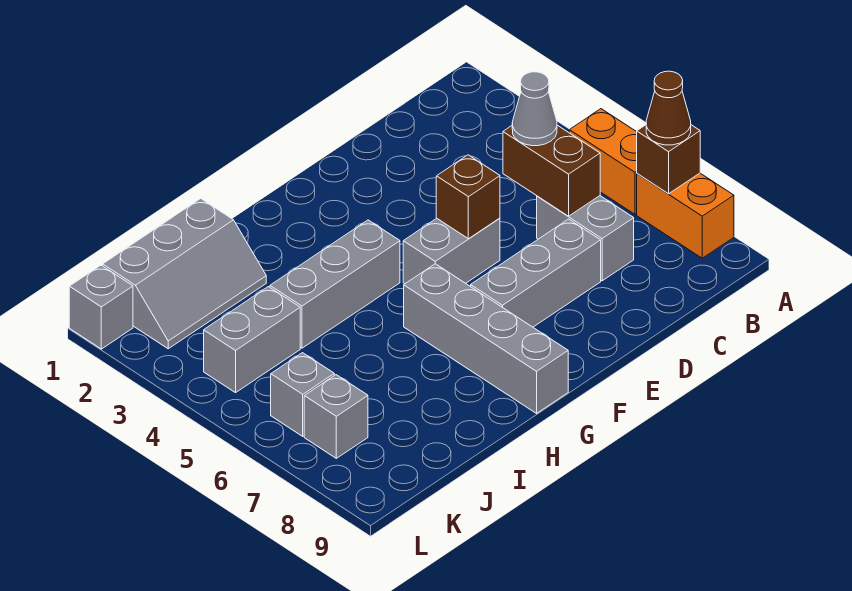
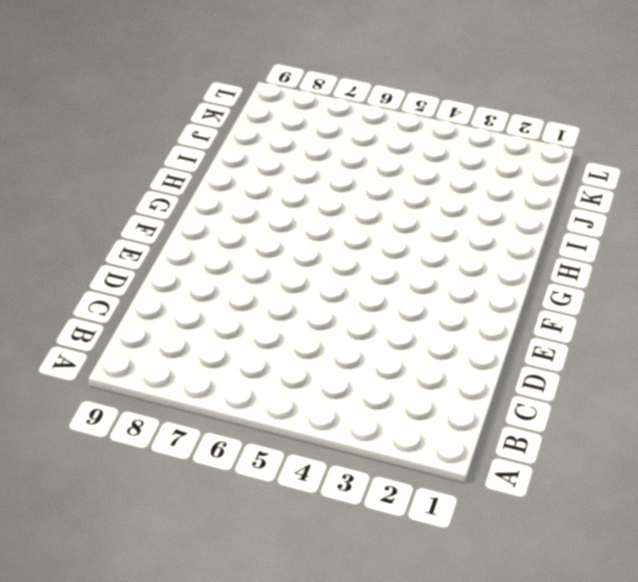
none -> orange 1x2 brick [569,109,637,214]
none -> orange 1x2 brick [637,173,734,258]
none -> grey 1x2 brick [537,196,634,281]

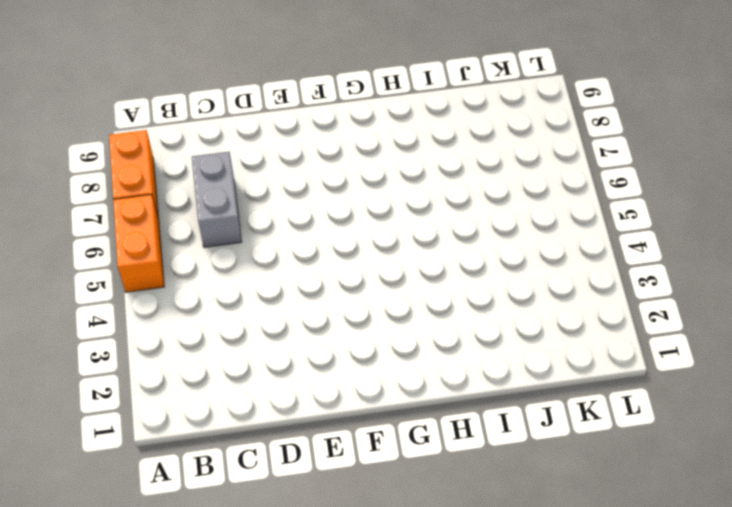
none -> grey 1x3 brick [471,219,601,327]
none -> grey 1x2 brick [403,218,500,284]
none -> grey 1x3 brick [270,220,400,348]

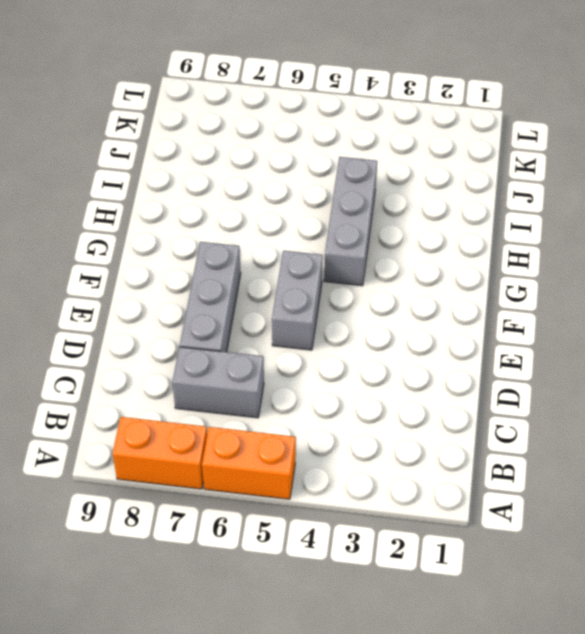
none -> grey 1x4 brick [404,264,568,413]
none -> grey 2x3 slope [103,199,266,349]
none -> grey 1x2 brick [204,287,300,393]

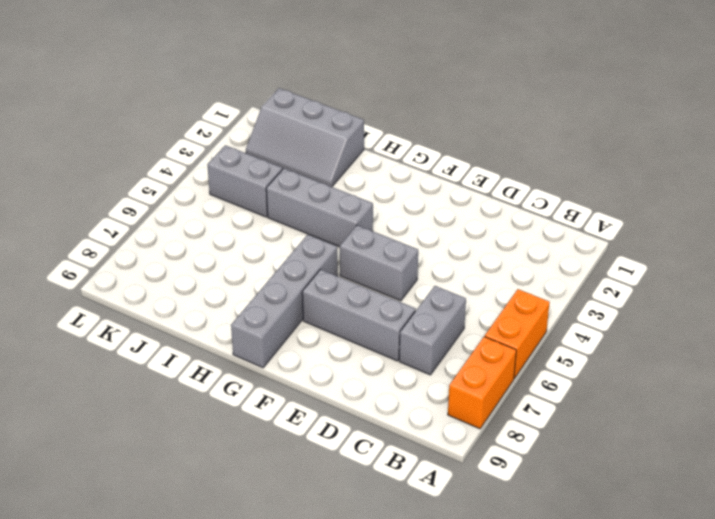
none -> grey 1x1 brick [271,353,334,436]
none -> grey 1x1 brick [304,375,368,458]
none -> grey 1x1 brick [69,265,133,349]

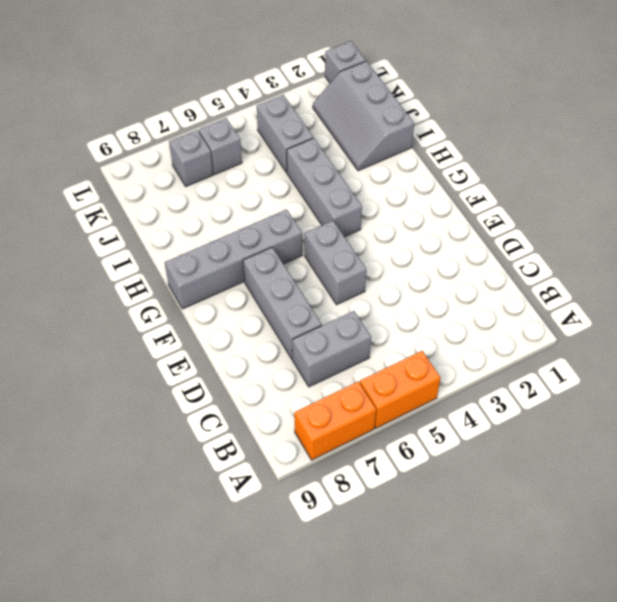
none -> brown 1x1 brick [637,125,700,194]
none -> brown 1x2 brick [503,125,600,216]
none -> brown 1x1 brick [436,155,500,239]

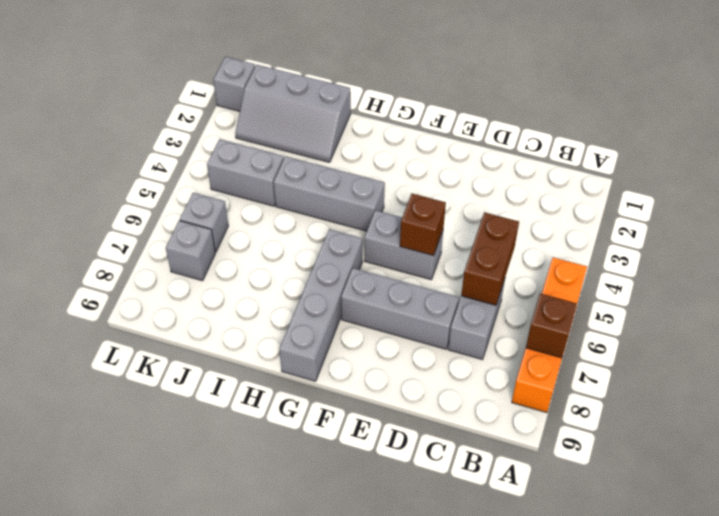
none -> brown 1x1 cone [646,71,691,145]
none -> grey 1x1 cone [512,72,557,146]

